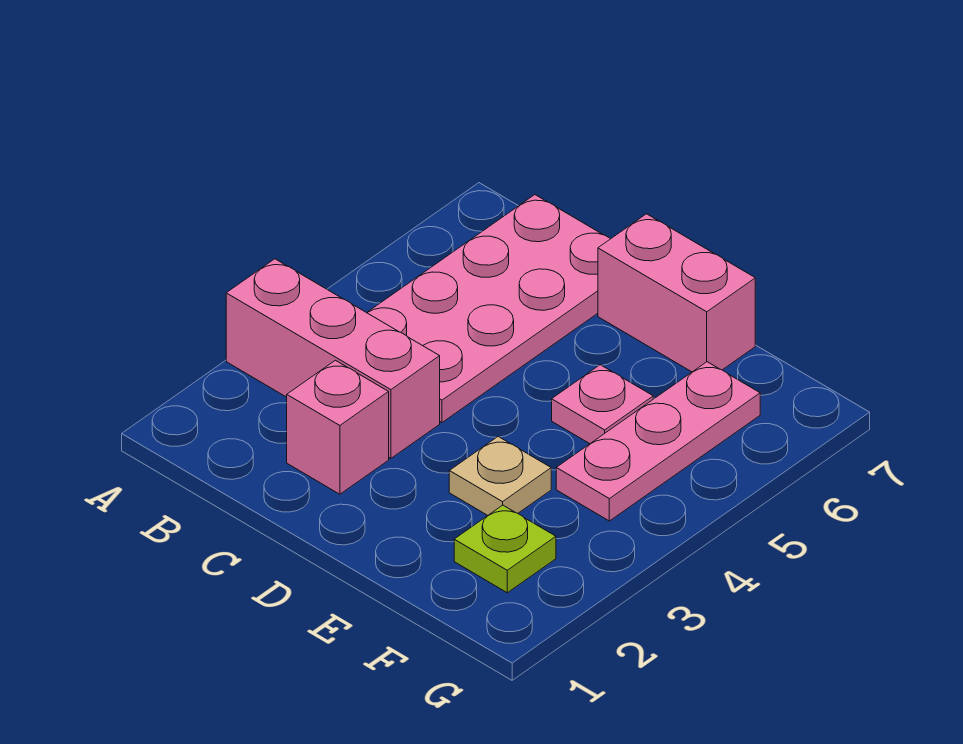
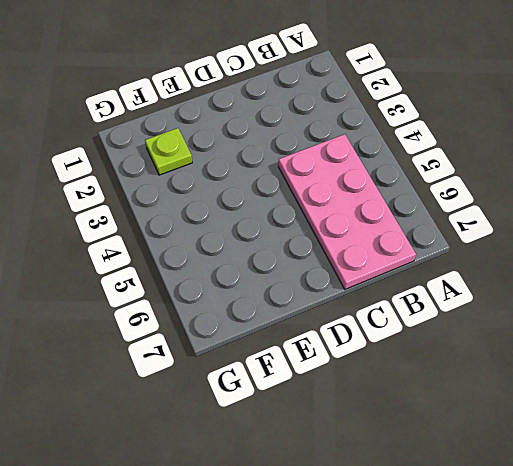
none -> pink 1x3 brick [226,259,440,458]
none -> pink 1x1 brick [287,360,389,494]

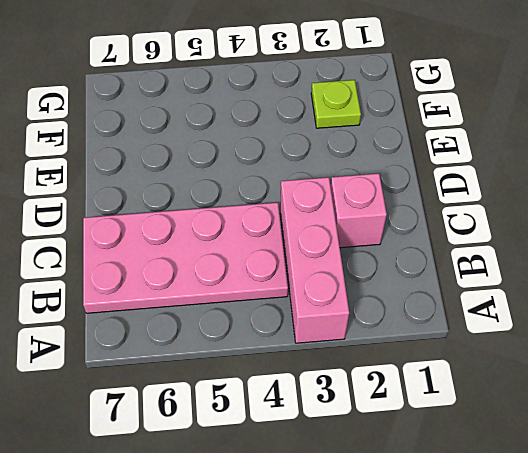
none -> pink 1x2 brick [598,214,755,372]
none -> tan 1x1 plate [449,437,551,516]

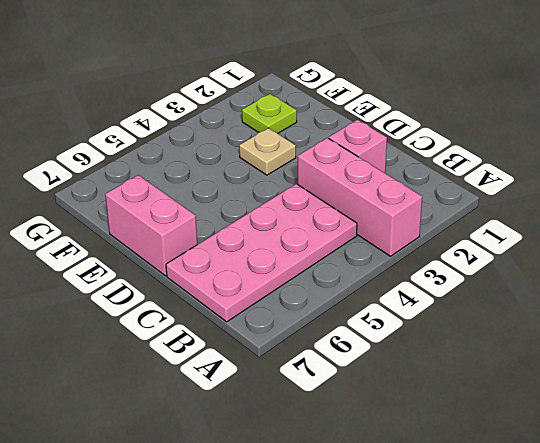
none -> pink 1x1 plate [552,365,653,444]
none -> pink 1x3 plate [556,362,760,521]

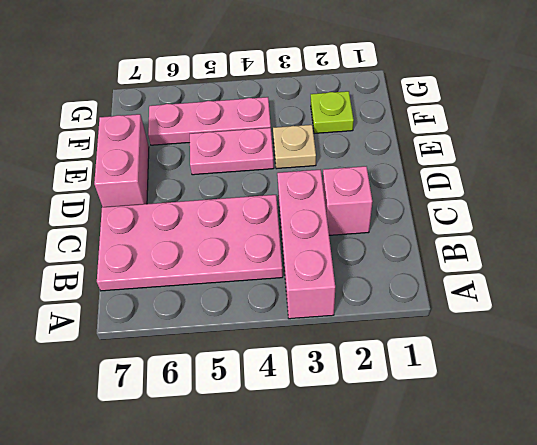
pink 1x2 plate [190,128,274,175] -> pink 1x1 plate [552,365,653,444]

